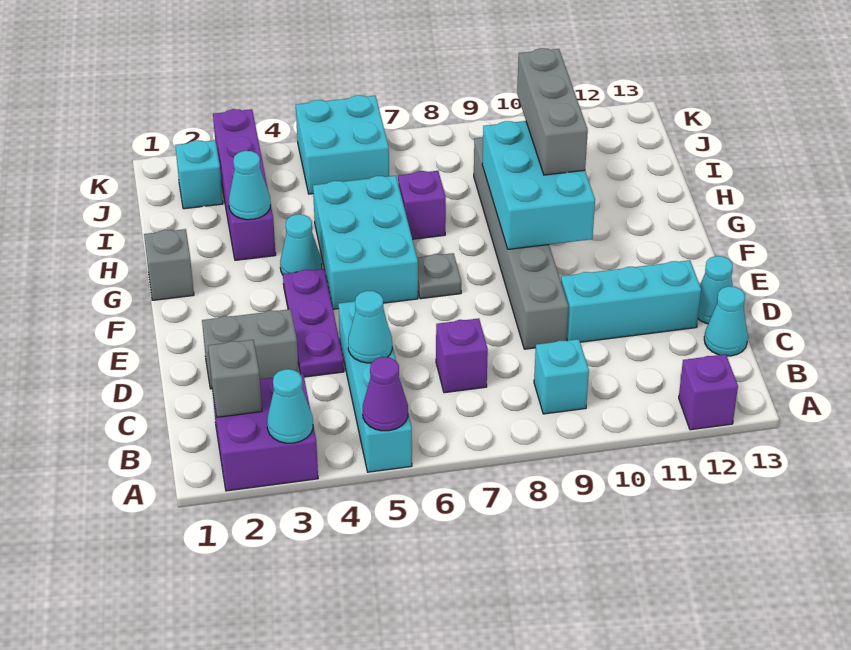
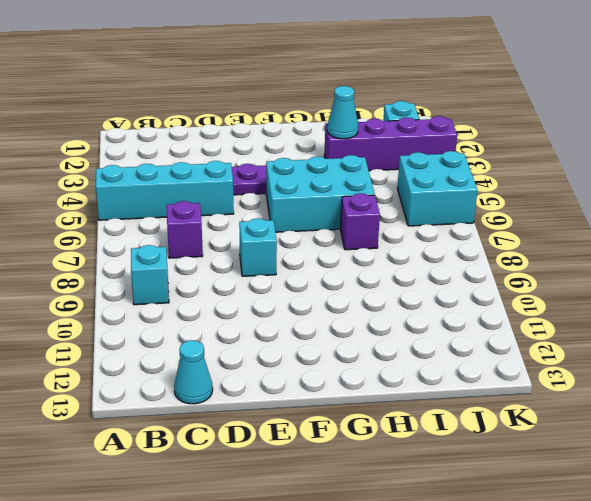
cyan 1x1 brick [239,218,277,276] -> none
none -> purple 2x2 brick [212,374,318,491]
none -> purple 1x1 brick [679,354,738,430]
none -> grey 1x2 brick [202,309,299,389]

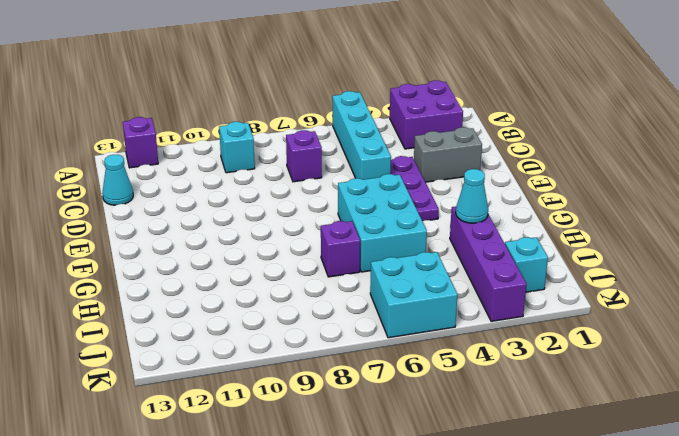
none -> grey 1x6 brick [474,137,568,349]
none -> cyan 1x3 brick [561,260,701,342]
none -> cyan 1x1 cone [698,256,733,324]

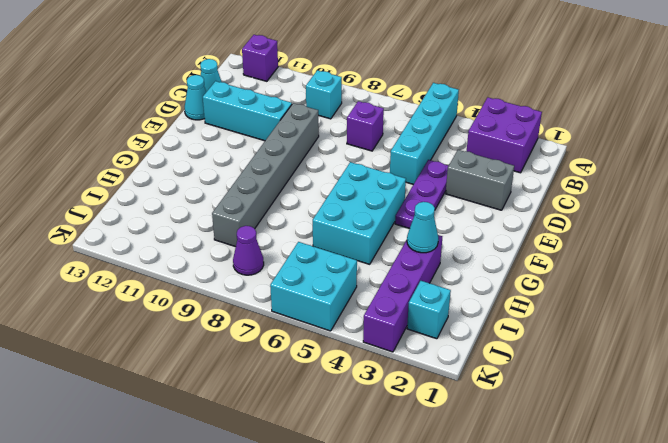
purple 1x1 cone [233,226,264,275] -> purple 1x1 cone moved to [363,357,408,431]
none -> grey 1x1 plate [417,253,461,299]
none -> grey 1x1 brick [144,229,194,300]
none -> cyan 1x1 cone [280,214,322,275]

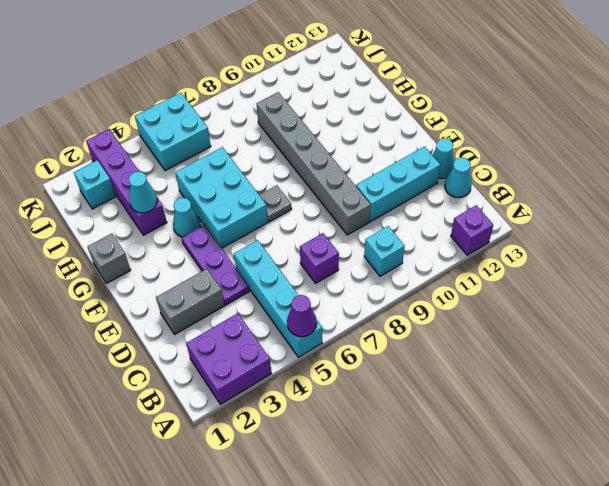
none -> purple 1x1 brick [398,171,446,239]
none -> cyan 1x1 cone [267,369,313,443]
none -> grey 1x1 brick [208,340,262,417]

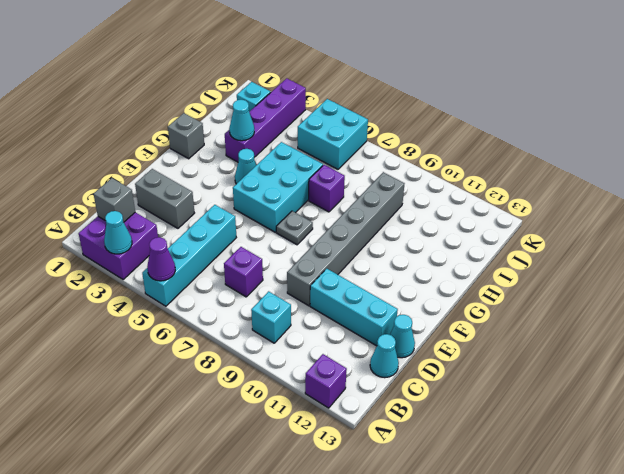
none -> purple 1x3 plate [283,269,344,377]
none -> cyan 1x1 cone [348,291,392,363]
none -> cyan 2x3 brick [482,121,595,249]

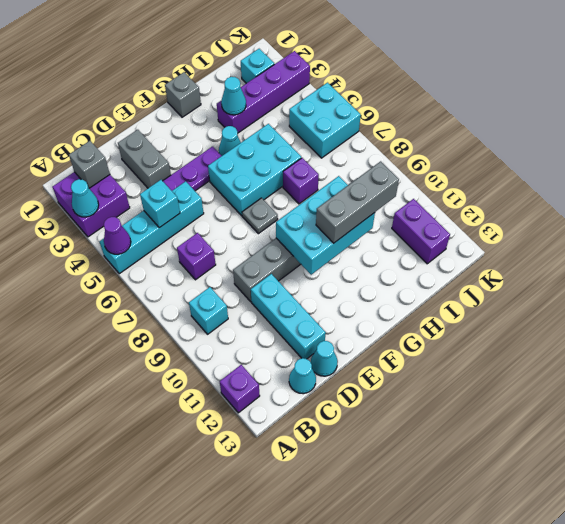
cyan 1x1 brick [140,180,180,228] -> cyan 1x1 cone [348,291,392,363]
purple 1x2 brick [392,199,450,264] -> none

